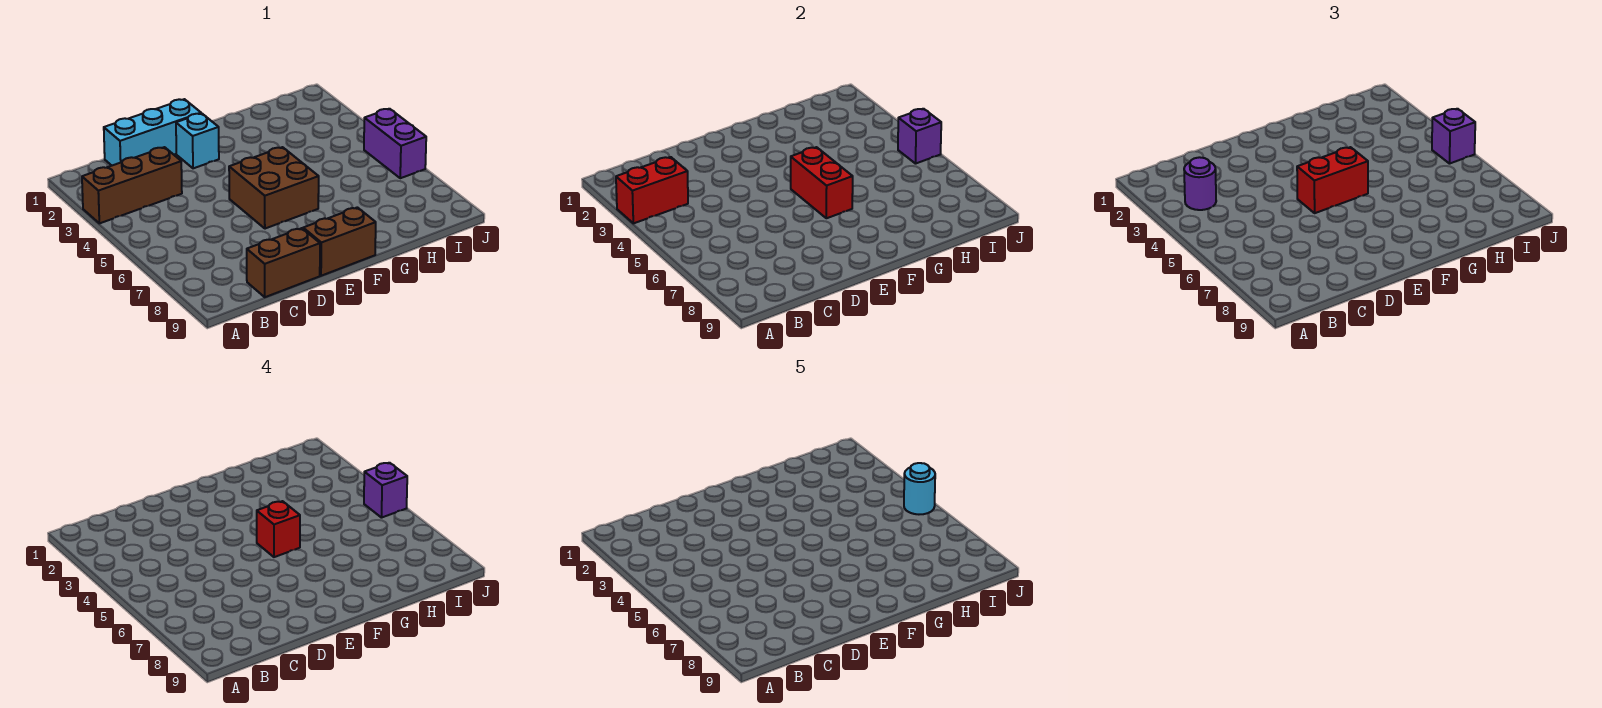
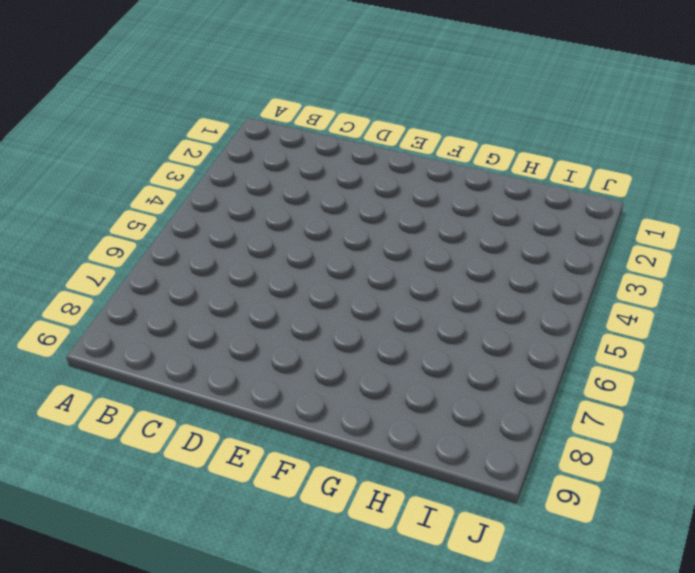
none -> brown 1x3 brick [82,147,182,223]
none -> cyan 1x3 brick [104,99,201,165]
none -> brown 1x2 brick [247,228,320,297]

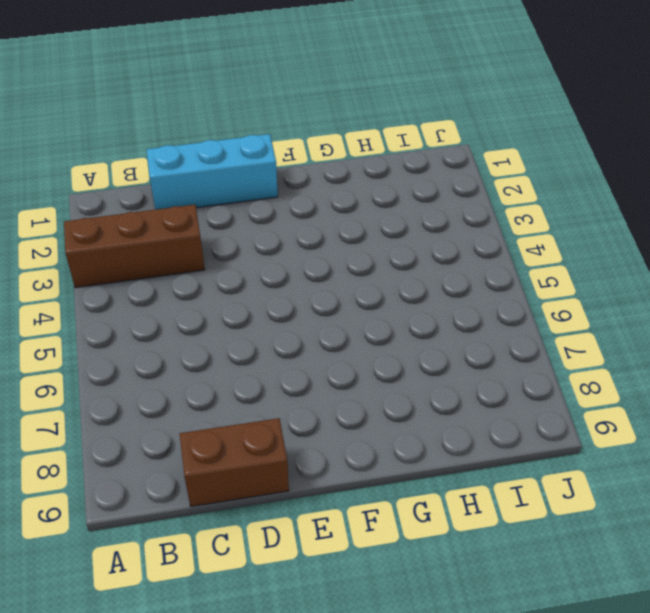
none -> cyan 1x1 brick [176,113,219,168]
none -> brown 2x2 brick [229,147,319,229]
none -> brown 1x2 brick [303,207,376,276]

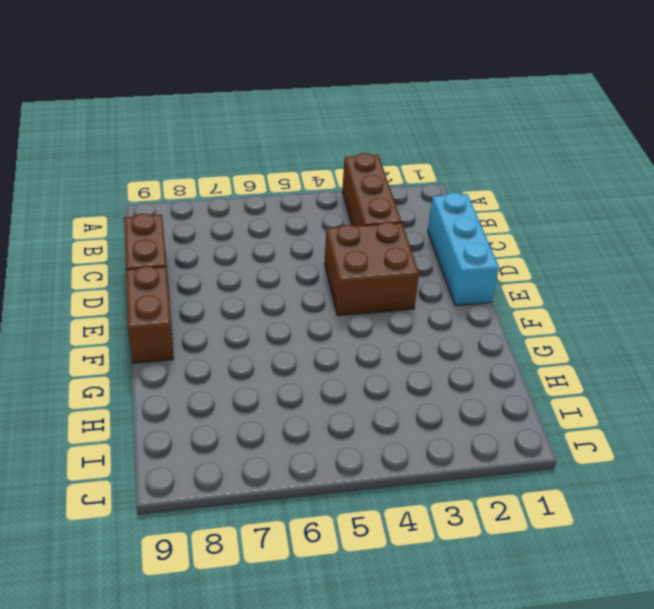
brown 2x2 brick [324,222,419,316] -> brown 2x2 brick moved to [229,147,319,229]
none -> cyan 1x1 brick [176,113,219,168]
none -> purple 1x2 brick [364,109,426,178]
none -> red 1x2 brick [616,157,688,223]

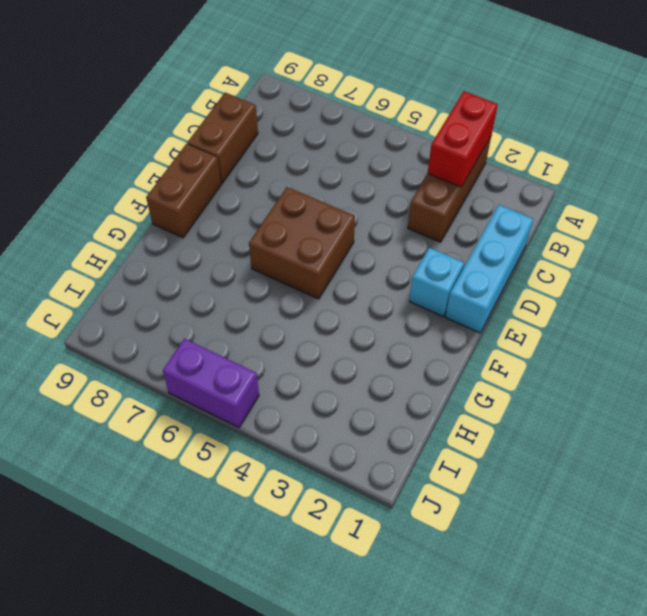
none -> red 1x2 brick [791,147,853,218]
none -> purple 1x1 brick [898,109,941,164]
none -> purple 1x1 round brick [1184,157,1216,210]

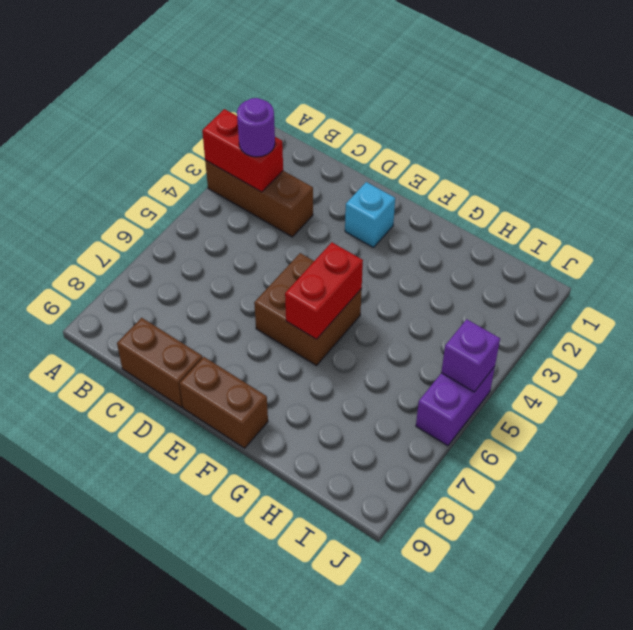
none -> cyan 1x3 brick [104,99,201,165]
none -> red 1x2 brick [1297,147,1368,213]
none -> purple 1x1 brick [1432,109,1475,164]

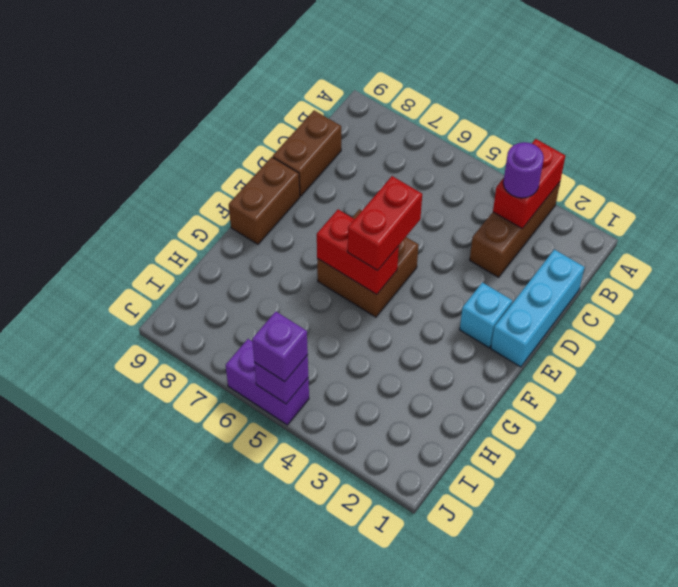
none -> red 1x1 brick [257,501,300,557]
none -> purple 1x1 brick [364,463,407,518]
none -> cyan 1x1 round brick [904,463,935,514]

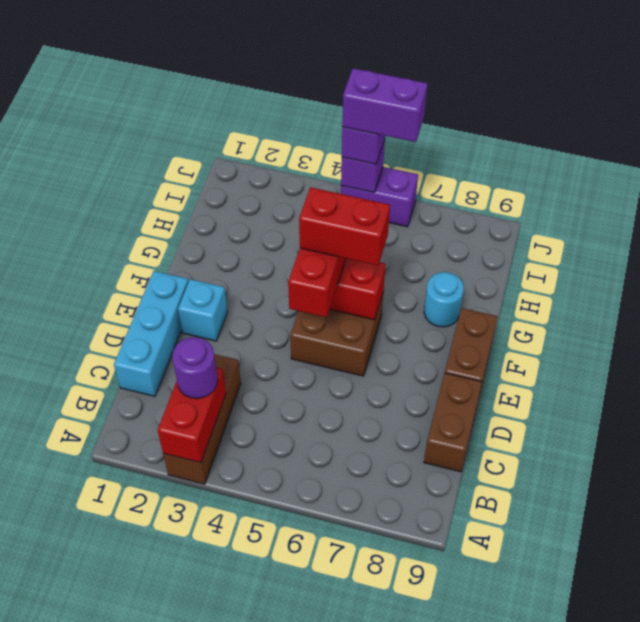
red 1x2 brick [299,187,390,266] -> red 1x1 brick [257,501,300,557]
cyan 1x1 round brick [424,272,464,327] -> cyan 1x1 round brick moved to [904,463,935,514]
purple 1x2 brick [342,68,428,142] -> purple 1x1 brick [364,463,407,518]

